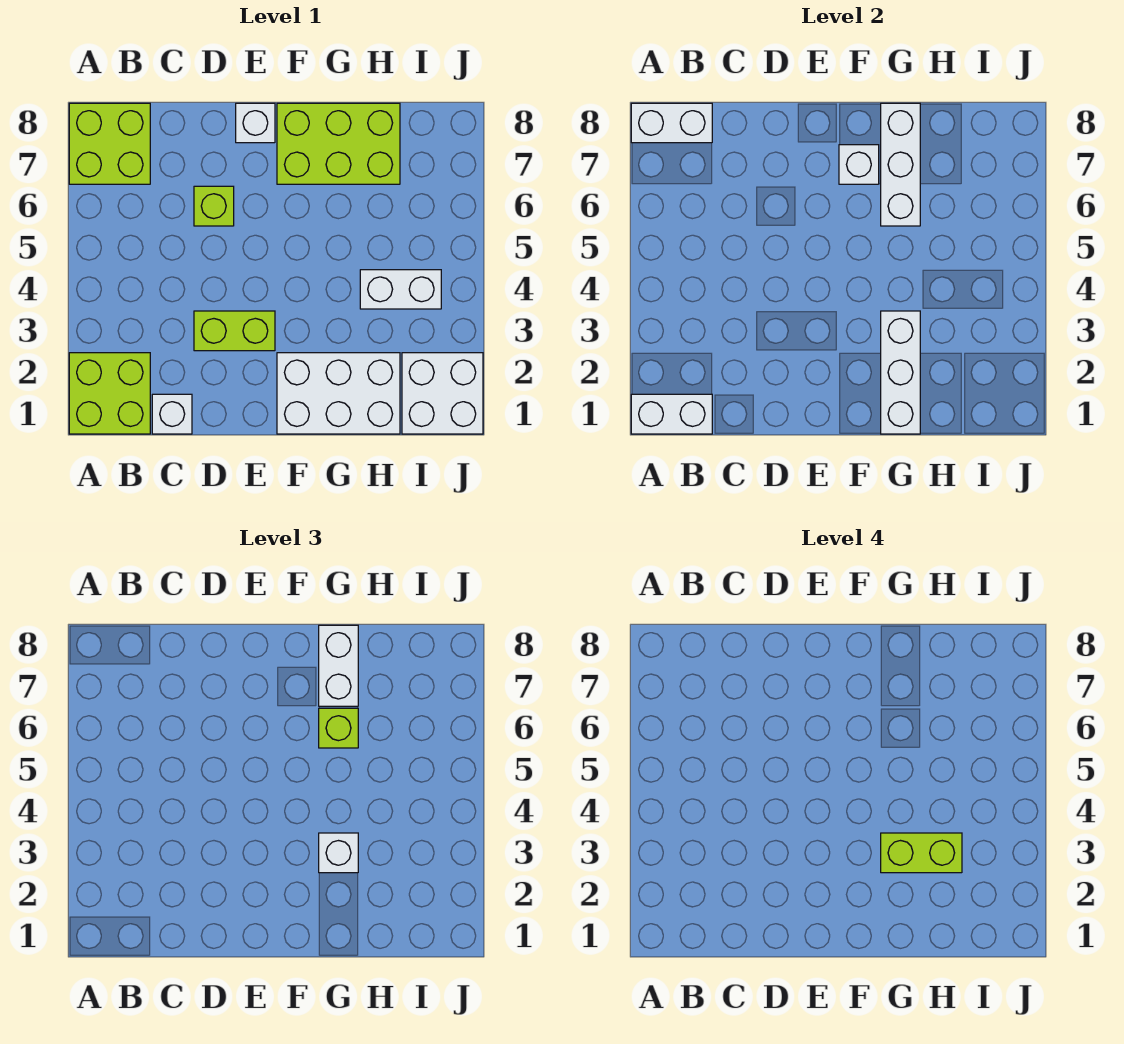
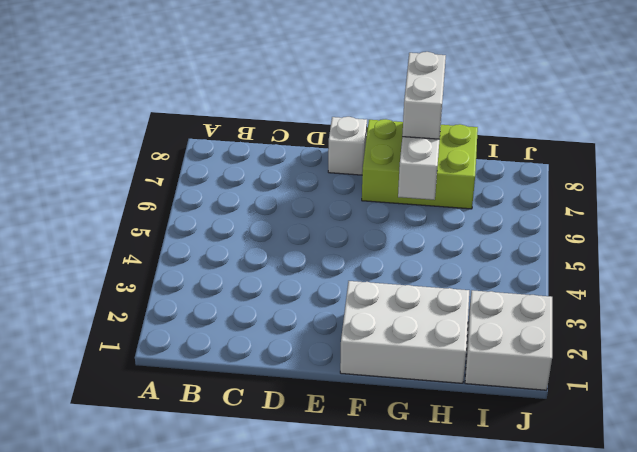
none -> lime 2x2 brick [69,353,150,434]
none -> lime 2x2 brick [69,103,150,184]
none -> white 1x1 brick [152,394,192,434]

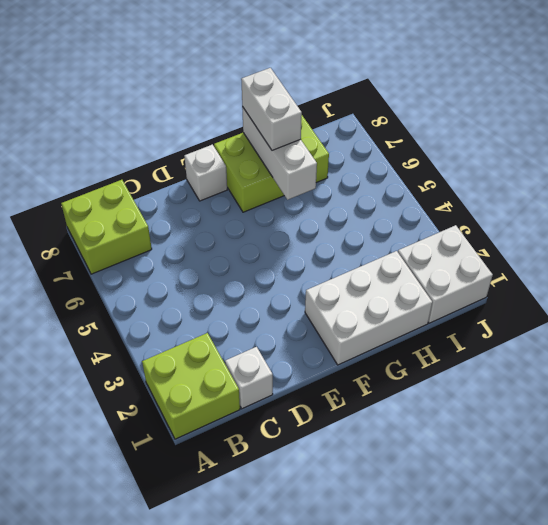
none -> lime 1x2 brick [194,311,275,351]
none -> lime 1x1 brick [194,186,234,226]
none -> white 1x2 brick [360,270,441,309]

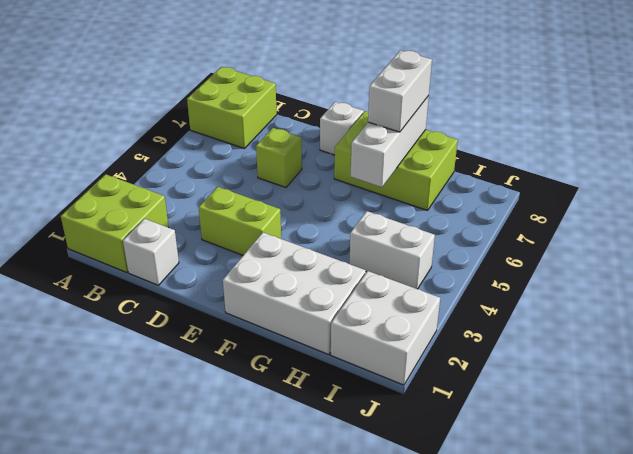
none -> white 1x2 brick [631,394,712,434]
none -> white 1x2 brick [631,103,712,143]
none -> white 1x1 brick [839,145,879,184]

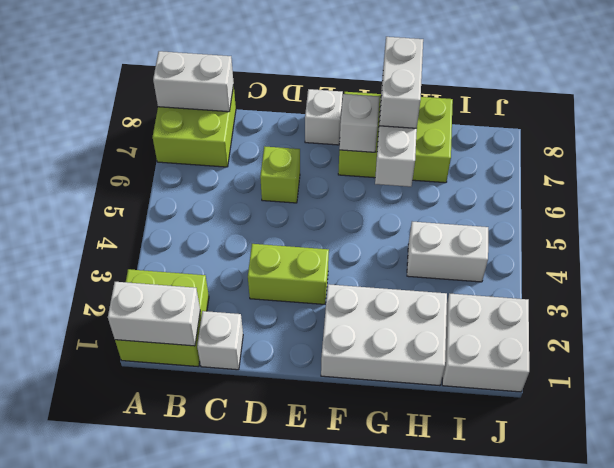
none -> white 1x3 brick [881,311,920,434]
none -> white 1x1 brick [319,833,358,873]
none -> lime 1x1 brick [319,708,358,748]

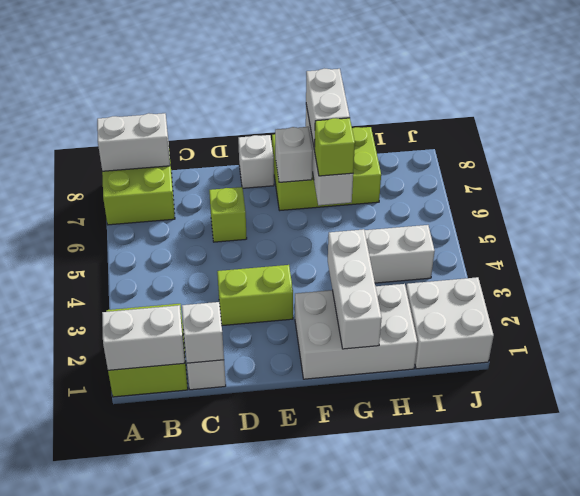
white 1x1 brick [182,302,224,363] -> white 1x1 brick moved to [319,833,358,873]
none -> lime 1x2 brick [881,833,962,873]

